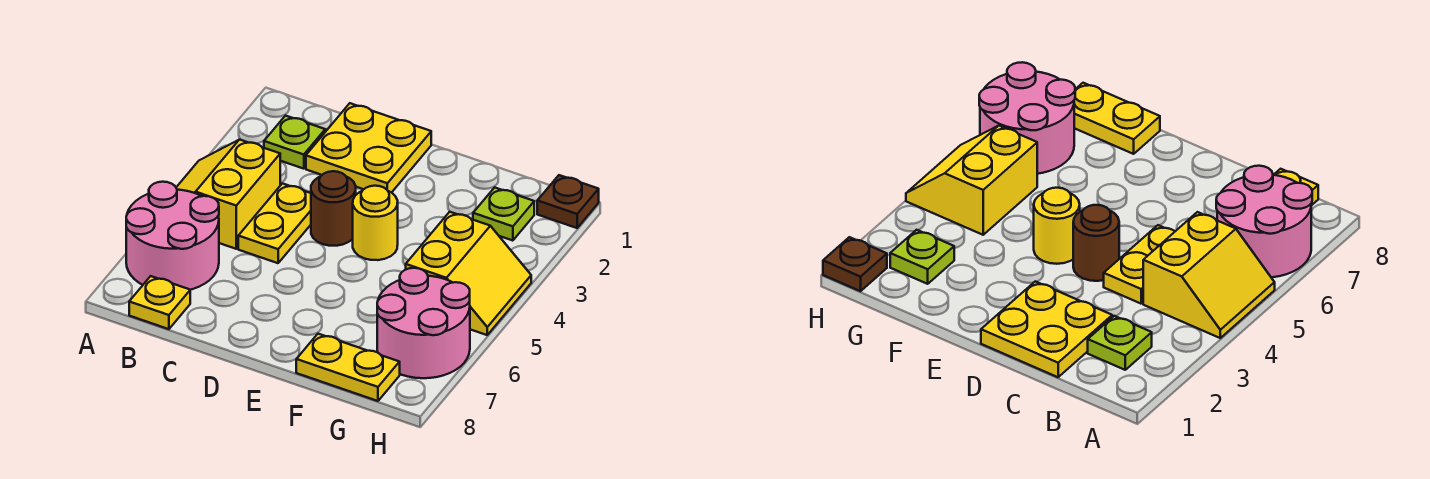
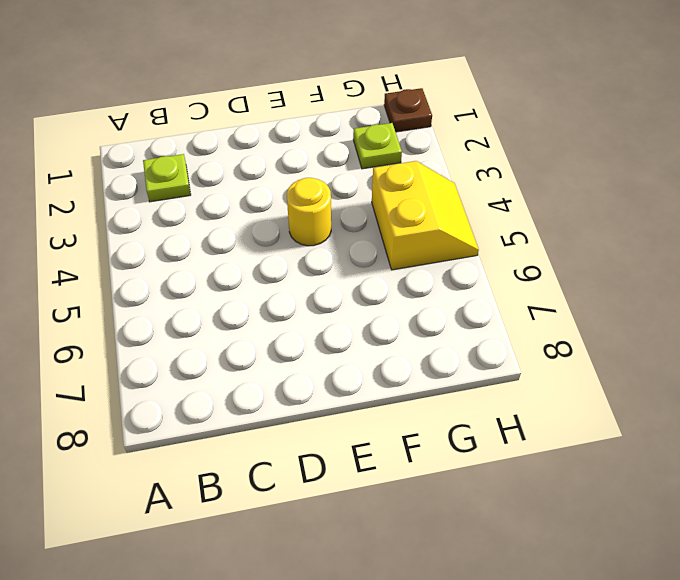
none -> yellow 2x2 slope [176,140,280,249]
none -> pink 2x2 round brick [126,182,219,290]
none -> yellow 1x1 plate [129,276,190,329]

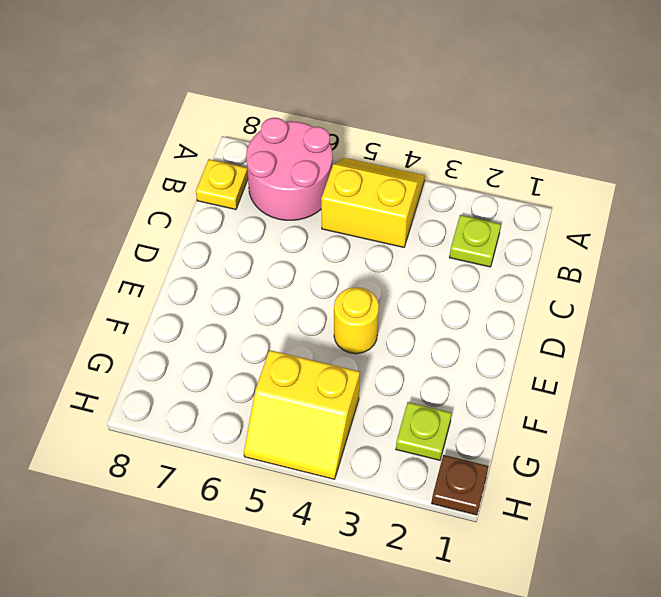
none -> yellow 2x2 plate [306,103,431,193]
none -> yellow 1x2 plate [238,184,311,263]
none -> brown 1x1 round brick [311,171,356,246]

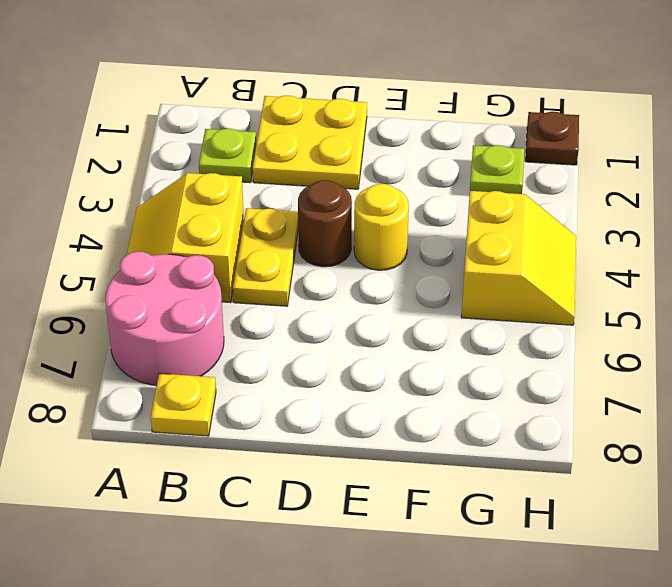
none -> yellow 1x2 plate [296,334,400,401]
none -> pink 2x2 round brick [377,268,470,378]

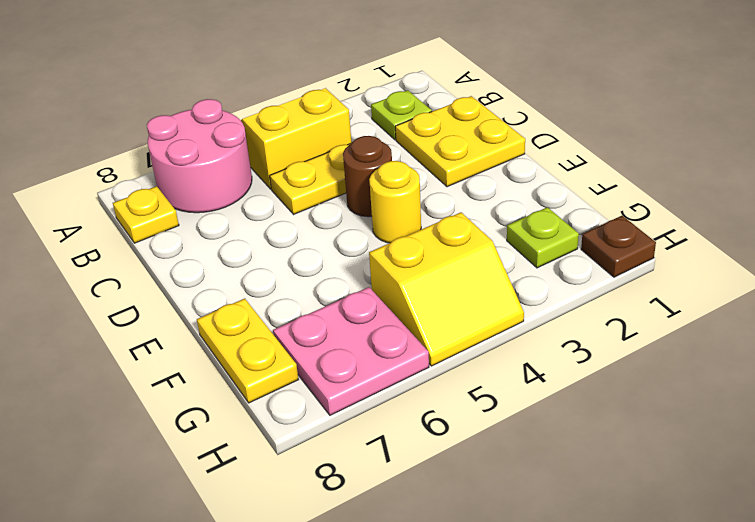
pink 2x2 plate [273,287,429,415] -> pink 2x2 round brick [377,268,470,378]

